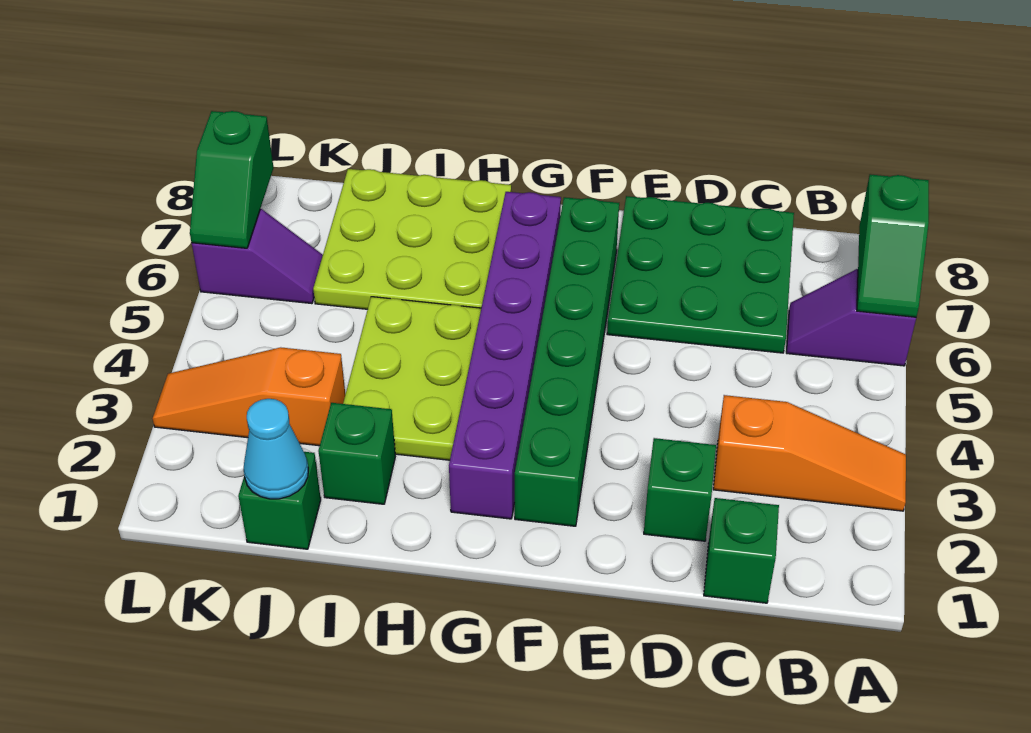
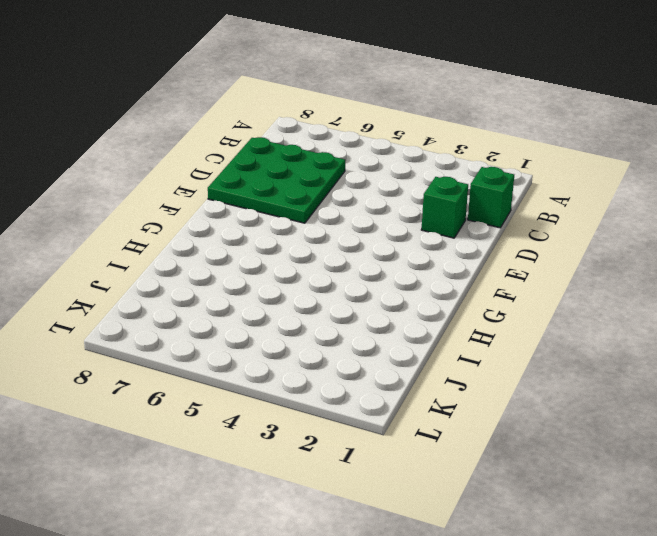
none -> orange 1x3 slope [713,395,906,511]
none -> purple 1x2 slope [786,269,916,366]
none -> green 1x6 brick [515,197,619,526]

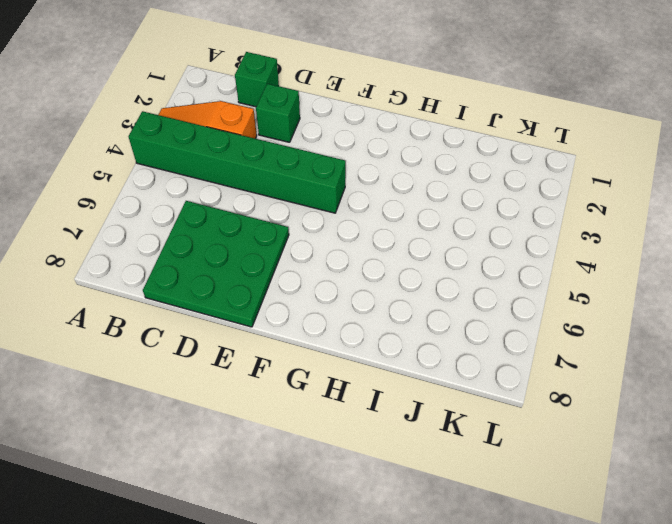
green 1x6 brick [129,111,346,213] -> green 1x6 brick turned to [515,197,619,526]
none -> purple 1x2 slope [786,269,916,366]
none -> purple 1x6 brick [449,192,561,519]
none -> lime 2x3 plate [343,297,481,460]

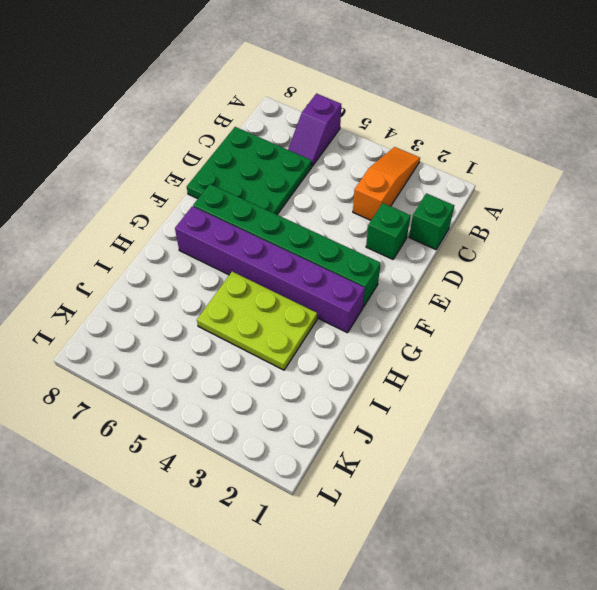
none -> lime 3x3 plate [313,169,511,309]
none -> green 1x1 brick [318,403,395,504]
none -> green 1x1 brick [238,452,321,549]

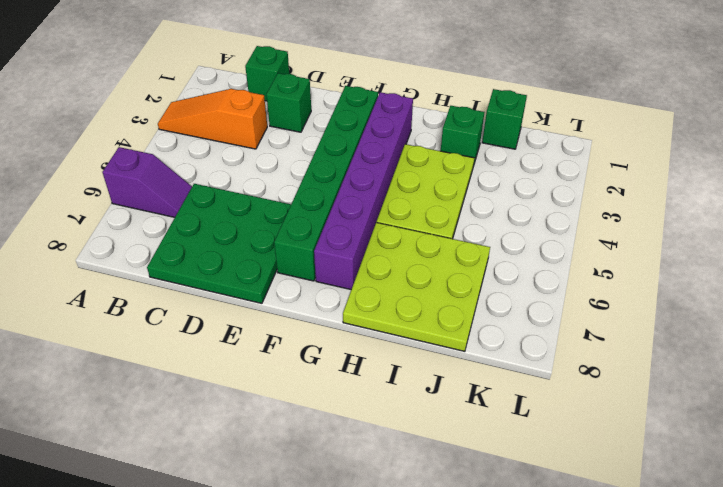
none -> orange 1x3 slope [153,348,345,446]
none -> purple 1x2 slope [192,209,323,304]
none -> green 1x2 slope [857,174,929,317]

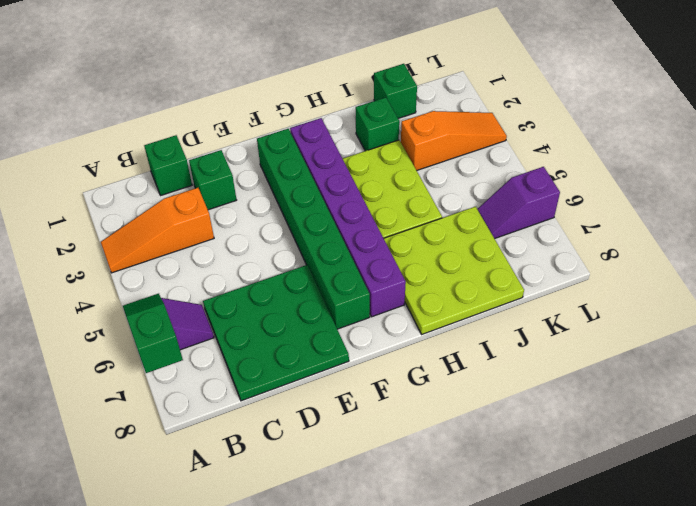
none -> cyan 1x1 cone [243,399,308,499]
none -> green 1x2 slope [190,111,274,248]

